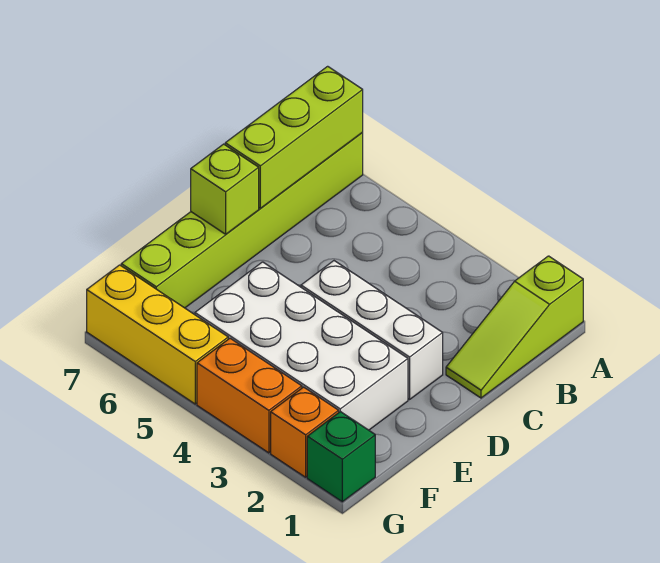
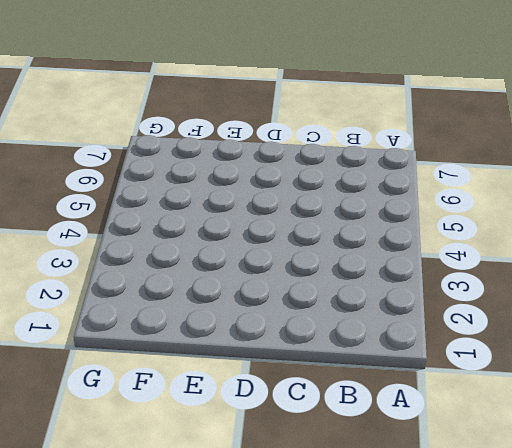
none -> lime 1x3 slope [446,256,583,398]
none -> lime 1x6 brick [121,132,363,308]

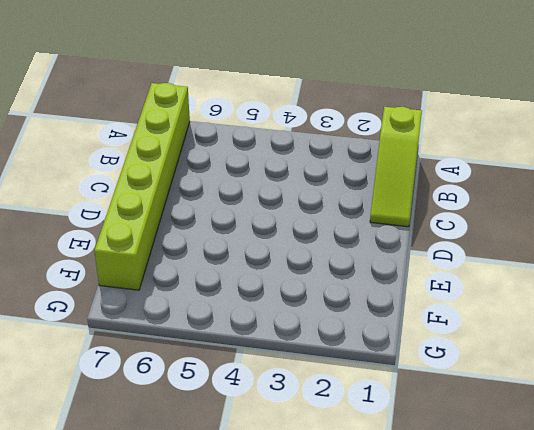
none -> white 1x3 brick [301,261,443,399]
none -> white 2x4 brick [195,262,408,430]

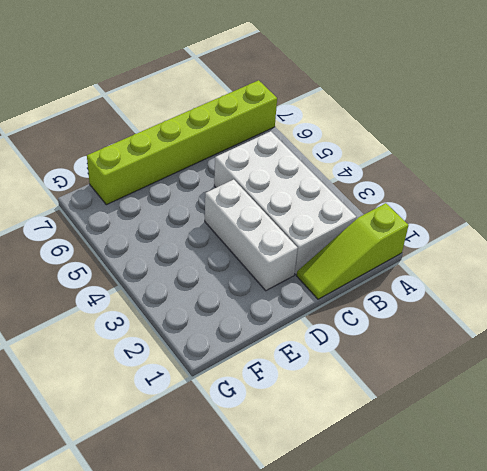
white 2x4 brick [214,131,356,275] -> white 2x4 brick moved to [195,262,408,430]
none -> green 1x1 brick [307,412,375,502]
none -> orange 1x1 brick [271,387,339,477]

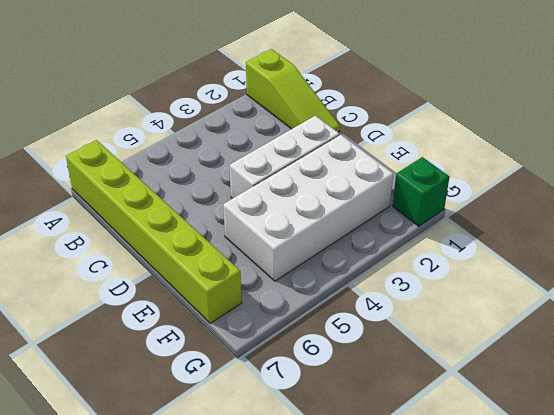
none -> orange 1x1 brick [271,387,339,477]
none -> orange 1x2 brick [197,338,302,453]

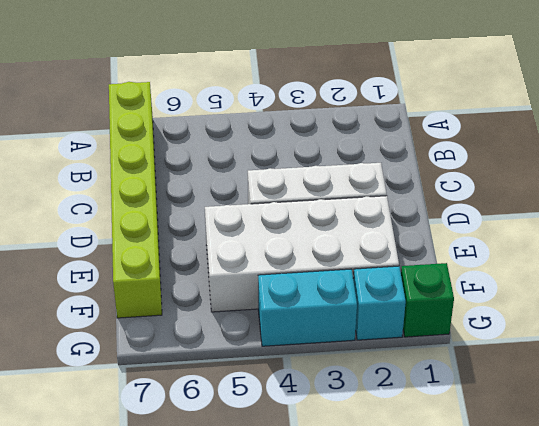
cyan 1x1 brick [353,266,406,340] -> orange 1x1 brick [271,387,339,477]
cyan 1x2 brick [258,269,357,346] -> orange 1x2 brick [197,338,302,453]
none -> lime 1x3 slope [446,256,583,398]
none -> yellow 1x3 brick [87,265,228,404]

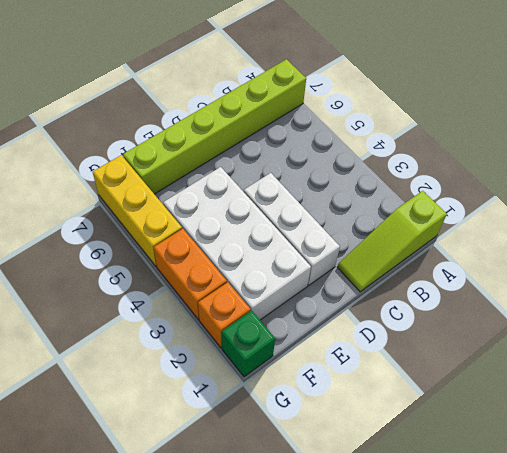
none -> lime 1x3 brick [225,66,363,209]
none -> lime 1x1 brick [191,144,259,234]

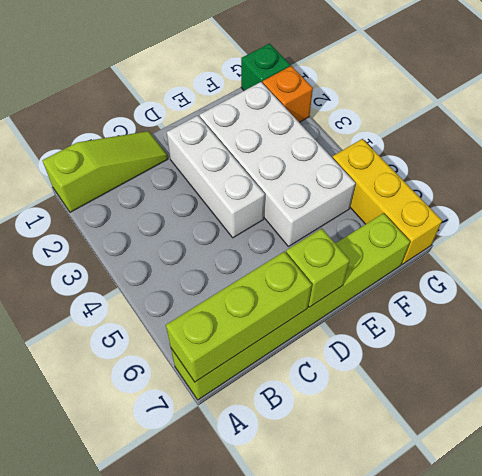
none -> orange 1x2 brick [197,338,302,453]

